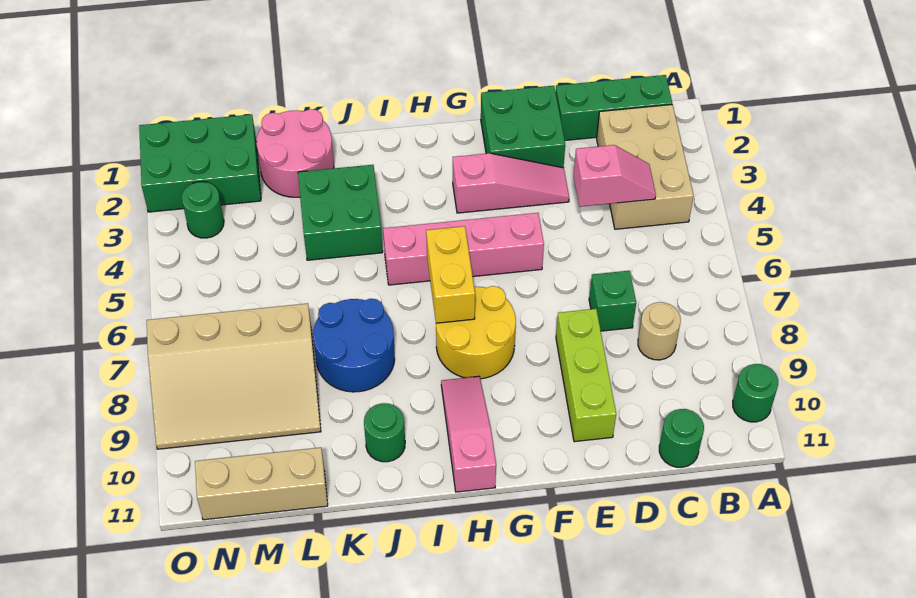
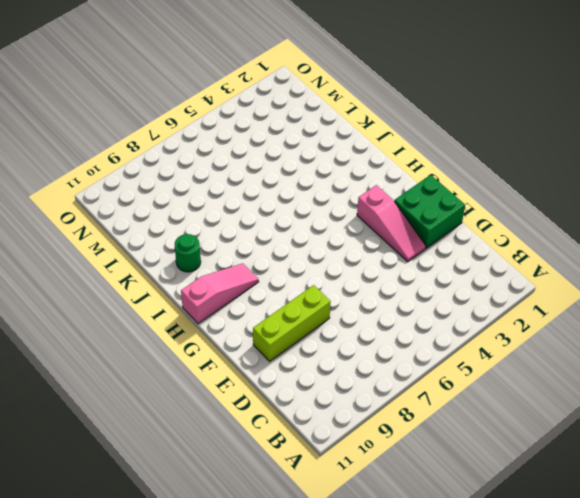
none -> green 1x1 round brick [733,364,778,422]
none -> green 1x3 brick [556,75,672,140]
none -> tan 2x3 brick [597,105,694,229]

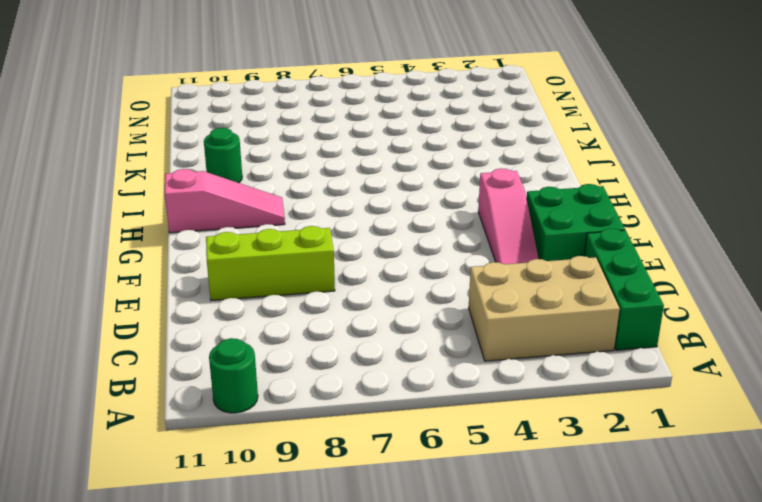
none -> tan 1x1 round brick [638,302,681,360]
none -> green 1x1 round brick [659,409,704,467]
none -> green 1x1 brick [589,271,636,331]

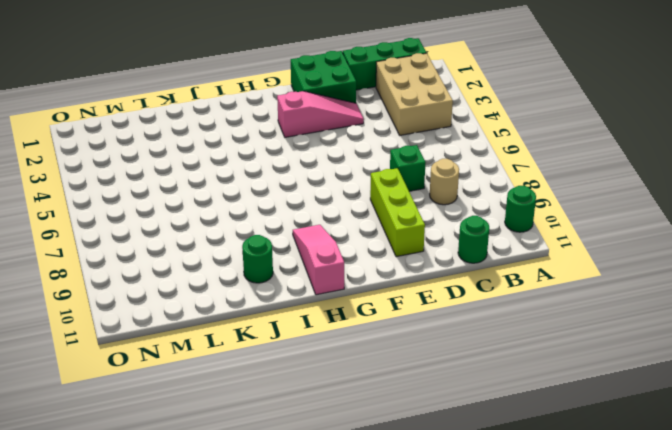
none -> pink 1x4 brick [383,213,544,285]
none -> yellow 2x2 round brick [436,286,516,379]
none -> green 2x2 brick [298,165,383,260]

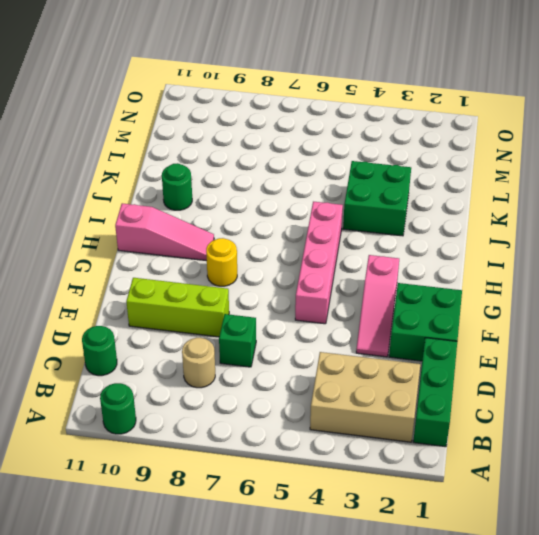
yellow 1x1 round brick [206,238,237,286] -> yellow 2x2 round brick [436,286,516,379]
none -> blue 2x2 round brick [313,299,395,392]
none -> pink 2x2 round brick [256,109,334,197]
none -> tan 3x4 slope [147,303,321,449]

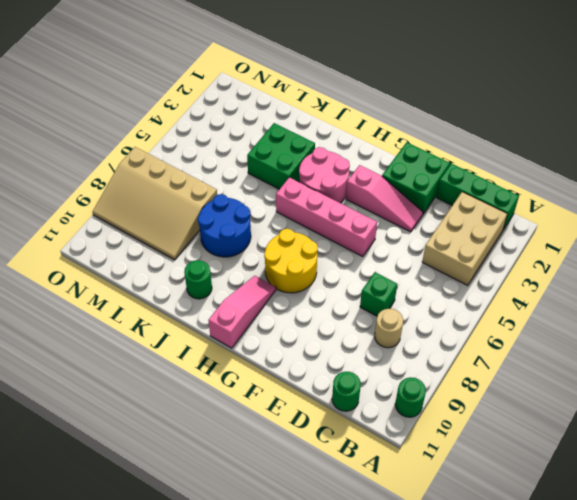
pink 2x2 round brick [299,147,350,203] -> pink 2x2 round brick moved to [256,109,334,197]
none -> lime 1x3 brick [556,309,616,442]
none -> tan 1x3 brick [195,448,328,520]
none -> green 2x3 brick [139,114,261,212]

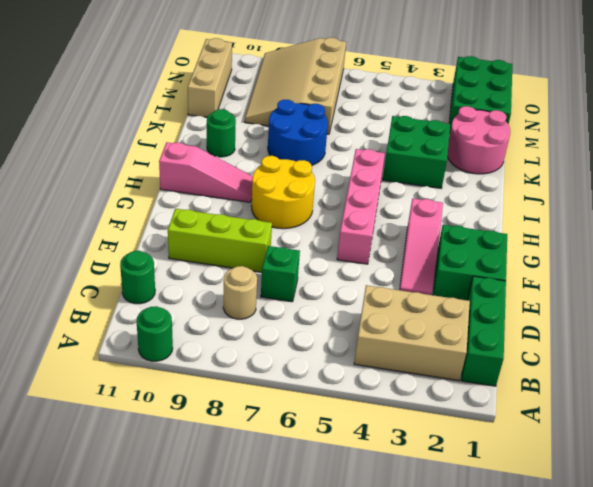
none -> green 1x1 round brick [182,182,224,238]
none -> pink 1x2 slope [573,145,656,207]
none -> yellow 1x2 brick [426,226,475,323]

